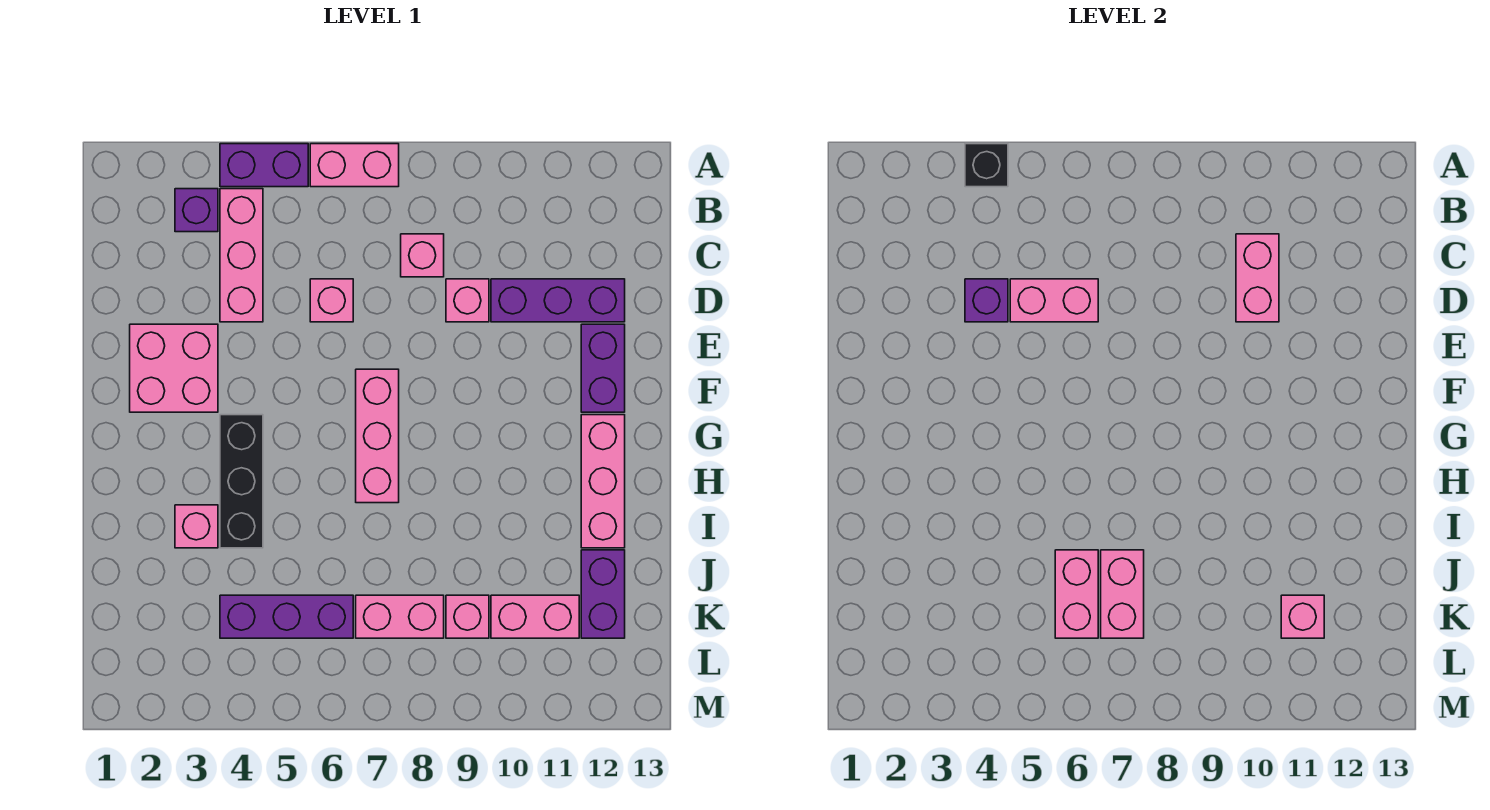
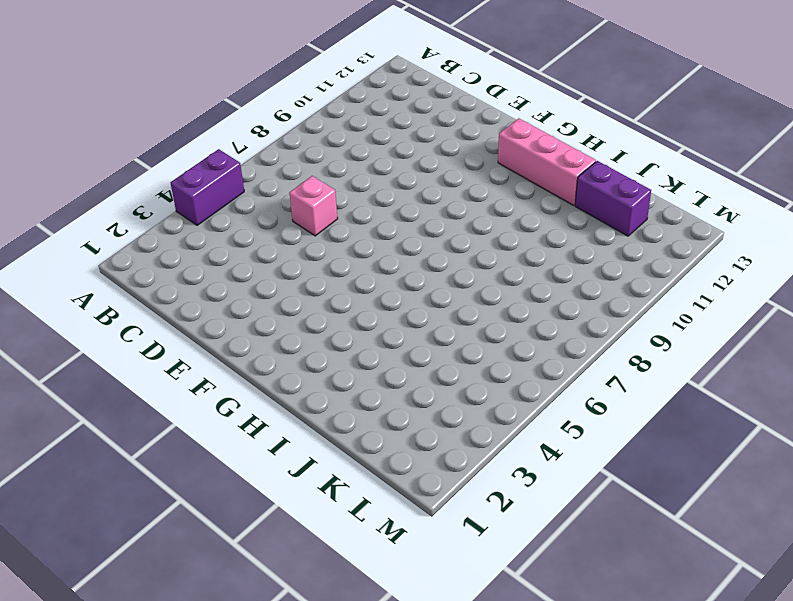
none -> pink 1x2 brick [310,144,399,187]
none -> purple 1x1 brick [175,189,218,232]
none -> pink 1x3 brick [220,189,263,322]

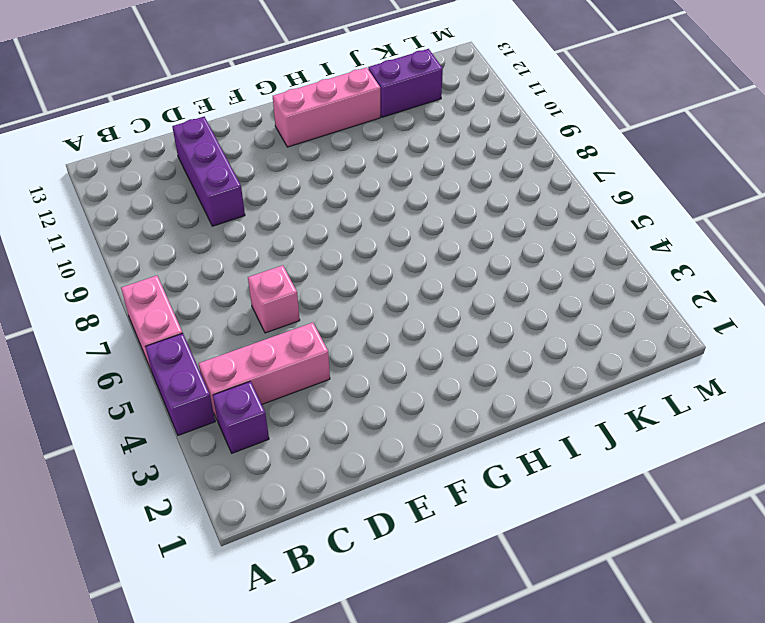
none -> pink 1x1 brick [401,234,444,277]
none -> pink 1x1 brick [446,279,489,322]
none -> pink 2x2 brick [130,324,218,412]

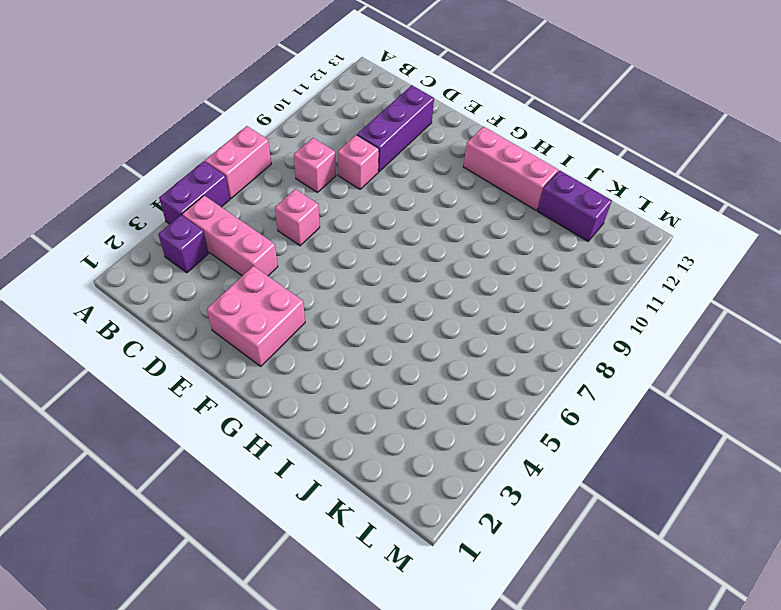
none -> purple 1x2 brick [581,324,625,412]
none -> pink 1x3 brick [356,369,399,503]
none -> black 1x3 brick [220,415,263,548]

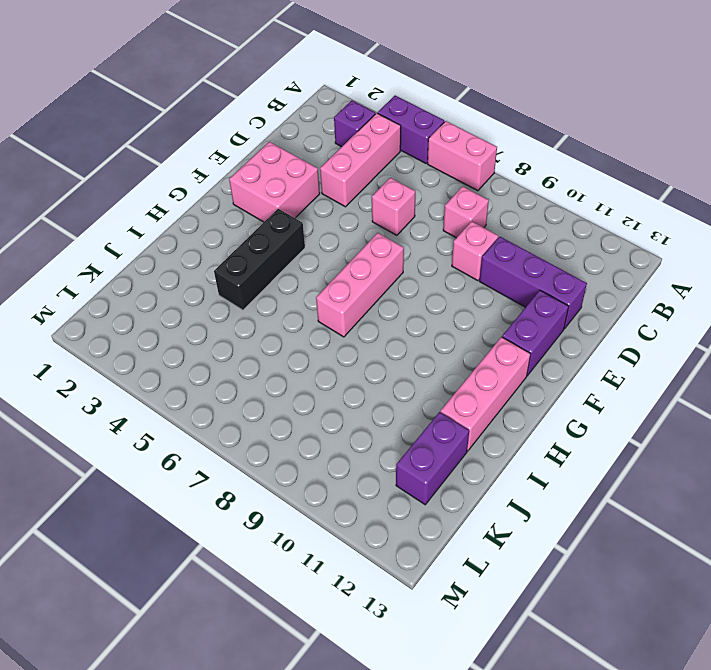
none -> pink 1x1 brick [175,505,218,548]
none -> purple 1x3 brick [220,595,353,638]
none -> pink 1x2 brick [356,595,444,638]

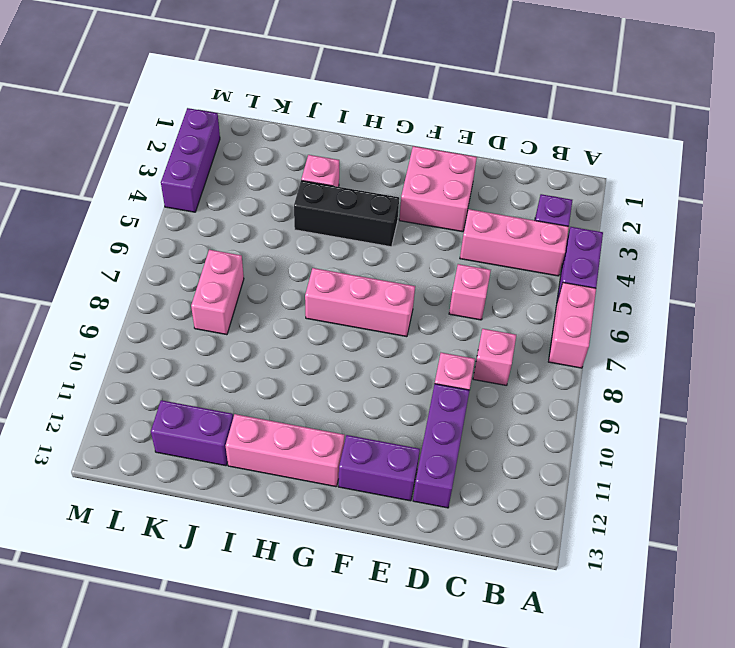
purple 1x3 brick [161,108,220,212] -> purple 1x3 brick moved to [220,595,353,638]
none -> pink 1x1 brick [446,595,489,638]
none -> pink 1x2 brick [491,595,579,638]
none -> black 1x1 brick [965,144,1008,187]

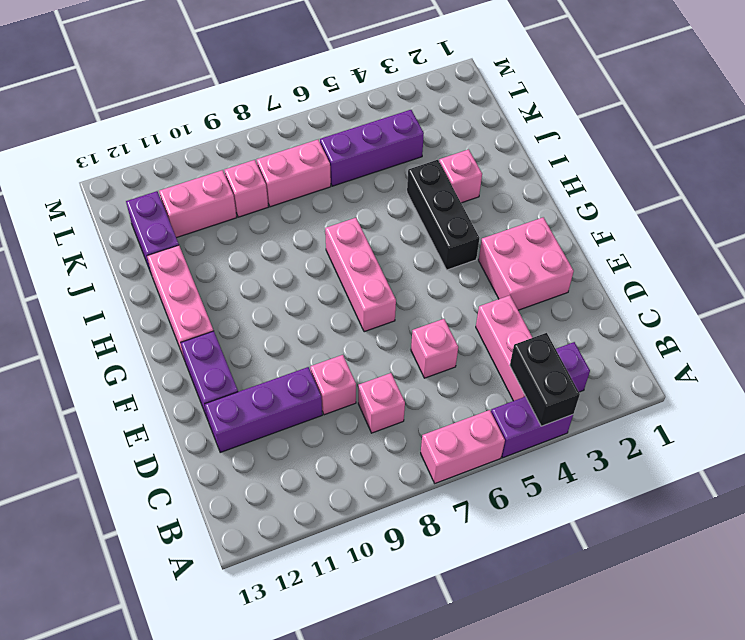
black 1x2 brick [510,333,580,426] -> black 1x1 brick [965,144,1008,187]
none -> pink 1x2 brick [1236,234,1279,322]
none -> purple 1x1 brick [965,279,1008,322]
none -> pink 1x2 brick [1010,279,1098,322]

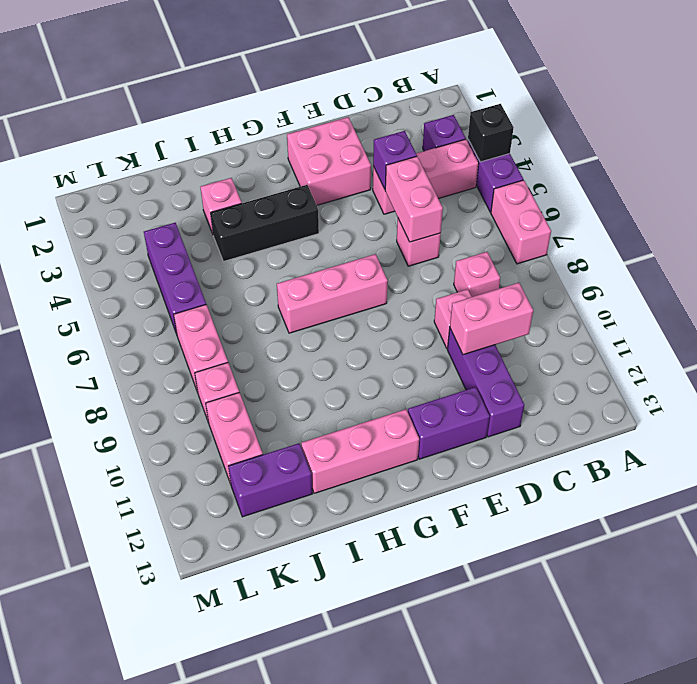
none -> pink 1x2 brick [1055,550,1098,638]
none -> pink 1x2 brick [1101,550,1144,638]
none -> pink 1x1 brick [1281,595,1324,638]

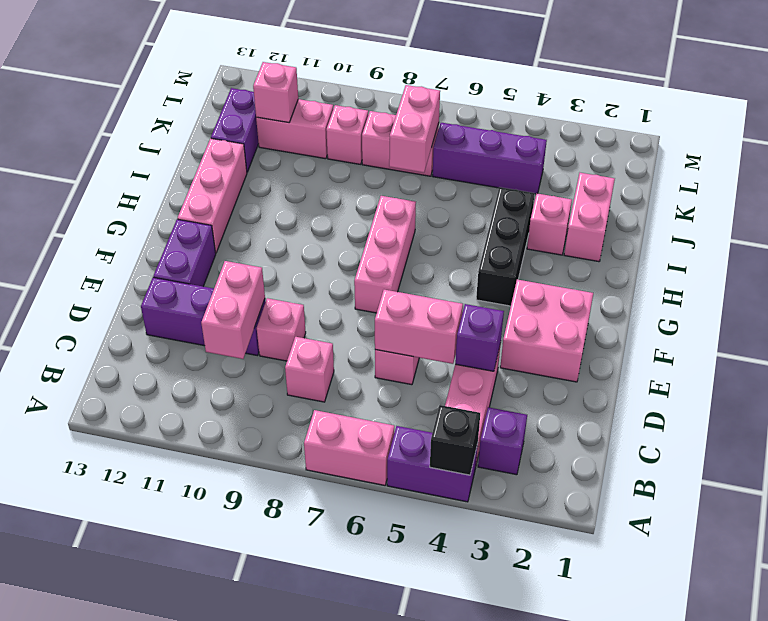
pink 1x2 brick [564,173,615,262] -> pink 1x2 brick moved to [1055,550,1098,638]

